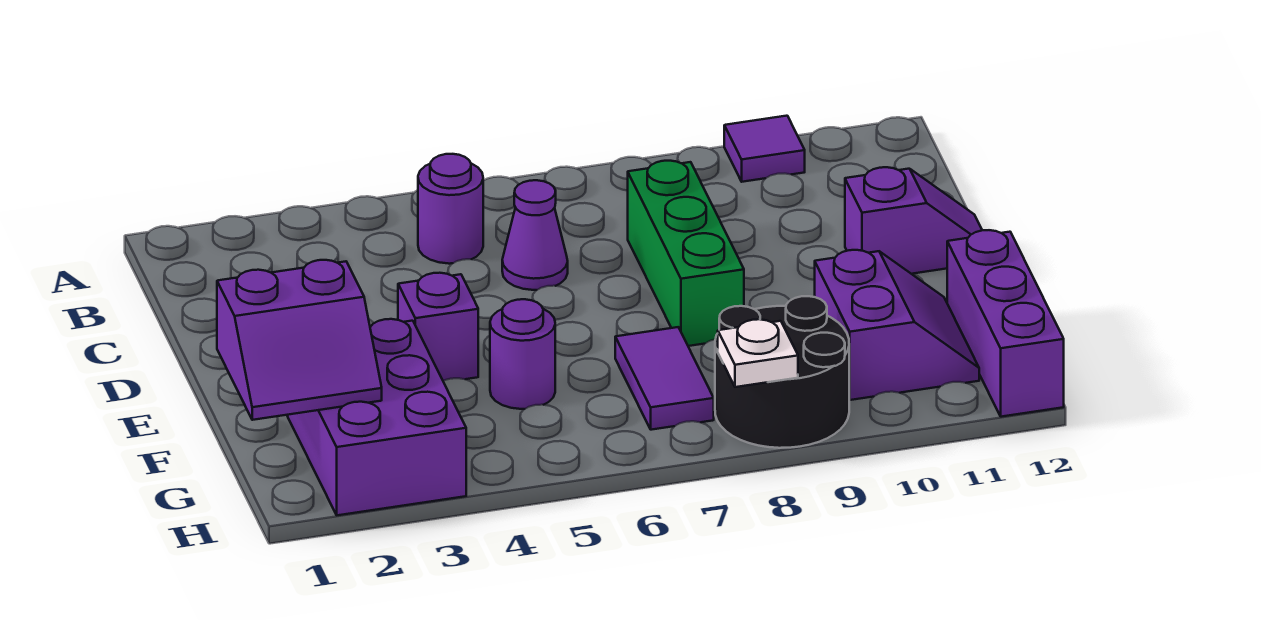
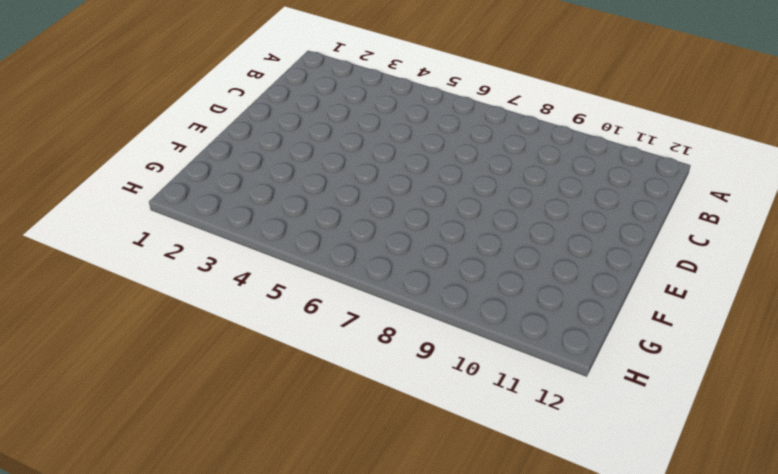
none -> purple 1x1 tile [724,116,805,182]
none -> purple 1x1 round brick [418,154,483,264]
none -> purple 1x1 cone [502,180,568,290]

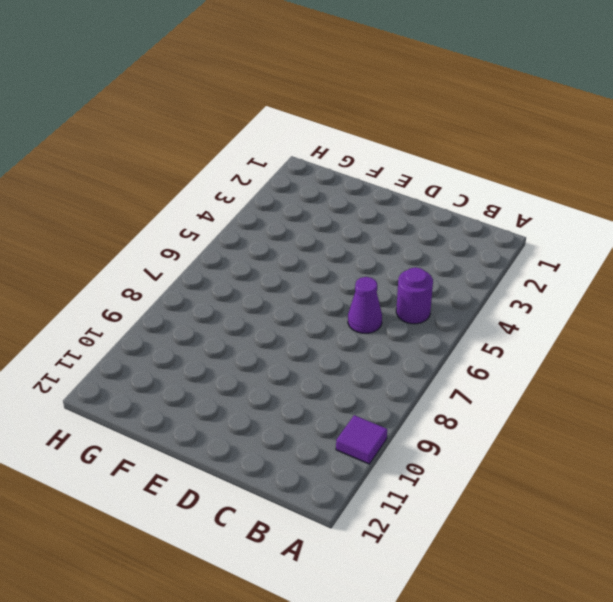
none -> green 1x3 brick [628,161,744,346]
none -> purple 1x2 slope [845,167,982,274]
none -> purple 1x1 brick [398,273,478,381]

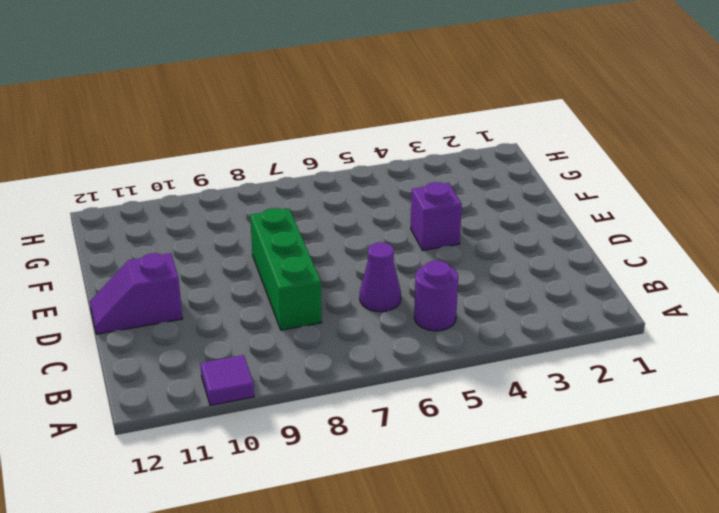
none -> purple 2x3 brick [287,319,466,515]
none -> purple 1x1 round brick [490,299,555,409]
none -> purple 1x2 tile [615,327,714,430]

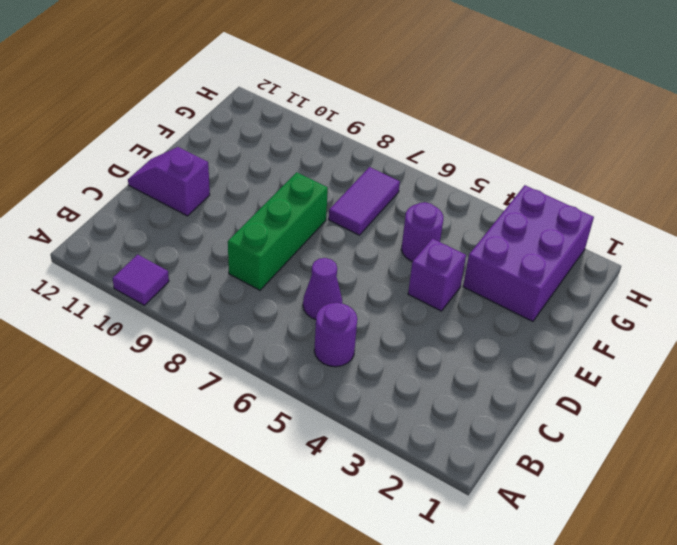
none -> purple 2x2 slope [815,250,979,400]
none -> purple 1x3 brick [947,230,1064,417]
none -> black 2x2 round brick [715,296,849,448]

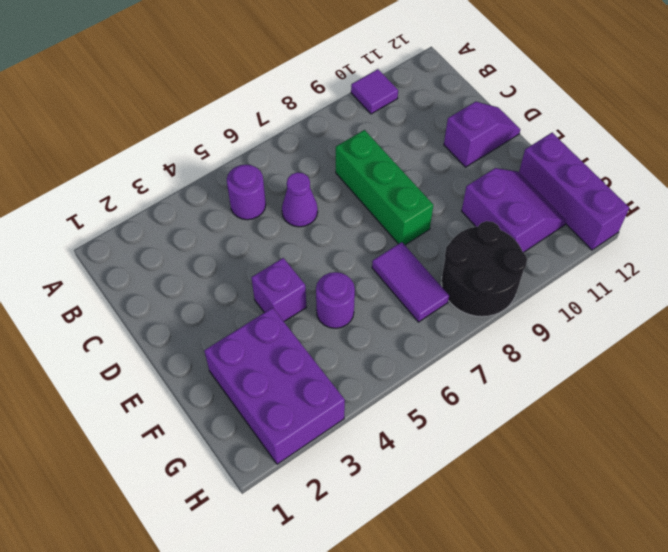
none -> purple 2x2 slope [217,260,382,420]
none -> white 1x1 plate [718,319,798,387]

